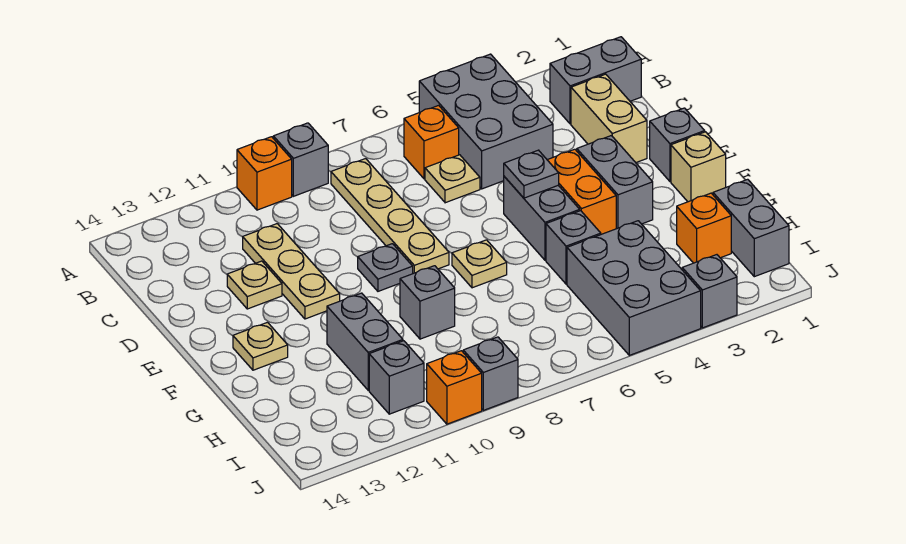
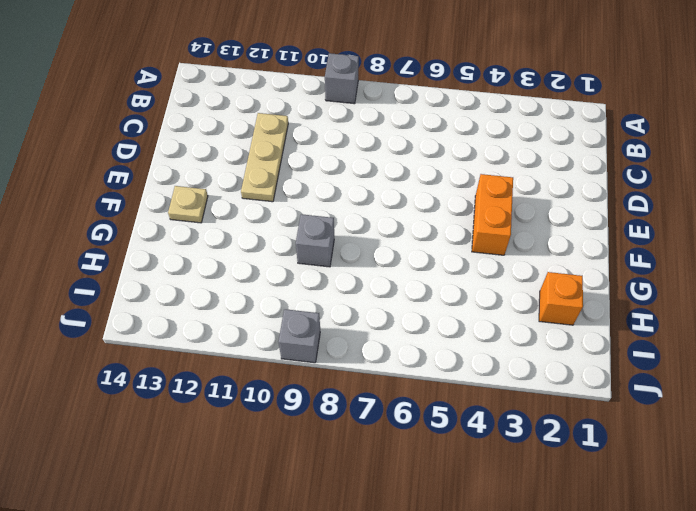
none -> grey 2x3 brick [419,54,553,189]
none -> orange 1x1 brick [237,137,292,210]
none -> grey 1x2 brick [550,37,641,124]

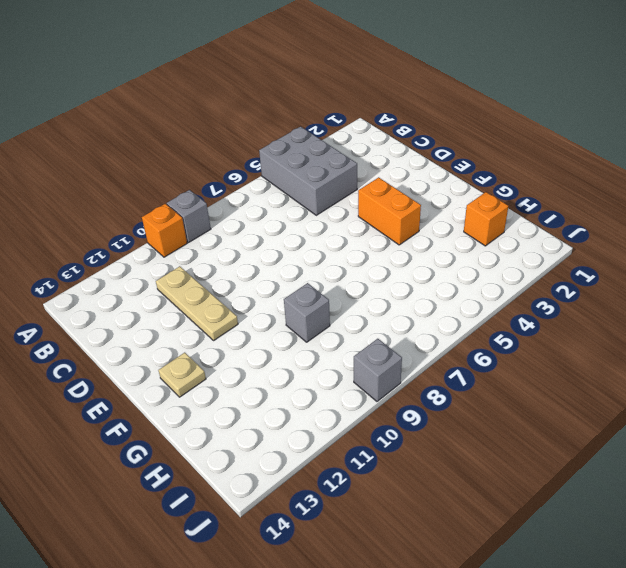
none -> grey 1x2 brick [550,37,641,124]
none -> orange 1x1 brick [404,105,459,179]
none -> tan 1x4 plate [331,159,449,274]

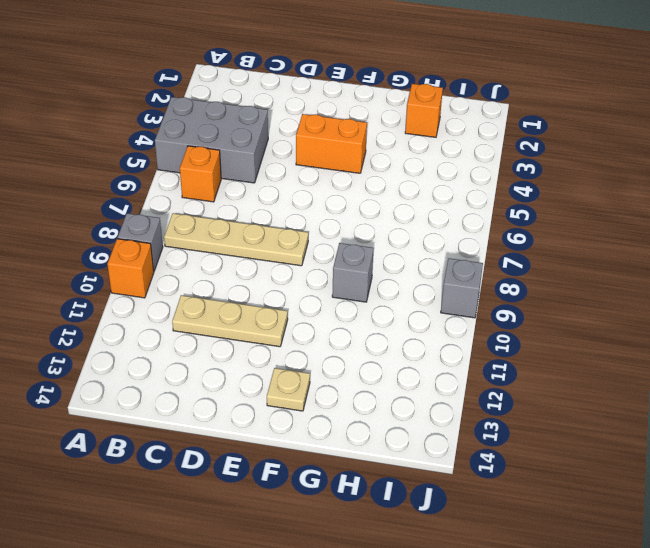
none -> grey 1x2 brick [550,37,641,124]
none -> tan 1x2 brick [571,74,647,162]
none -> tan 1x1 plate [425,155,480,203]

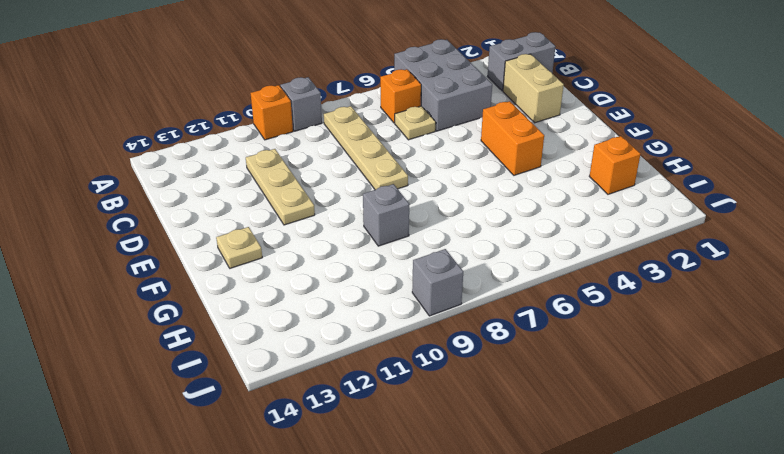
none -> tan 1x1 plate [227,261,282,309]
none -> grey 1x1 brick [650,108,705,181]
none -> grey 1x2 brick [577,136,653,229]

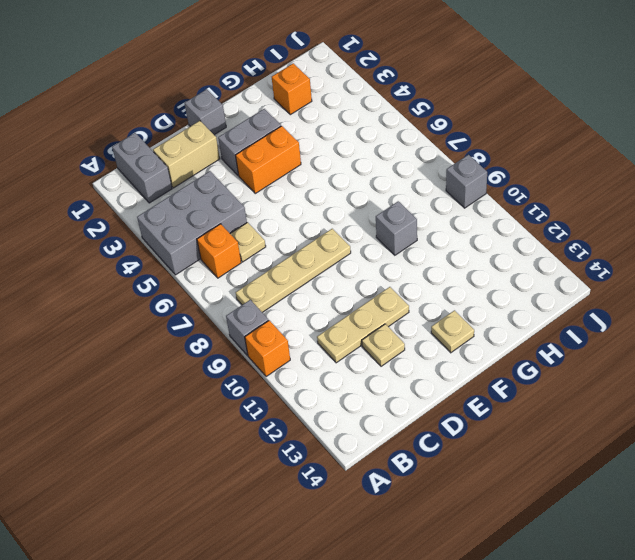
none -> grey 1x2 brick [504,177,580,260]
none -> grey 1x1 plate [358,244,413,291]
none -> tan 1x1 brick [671,132,726,202]

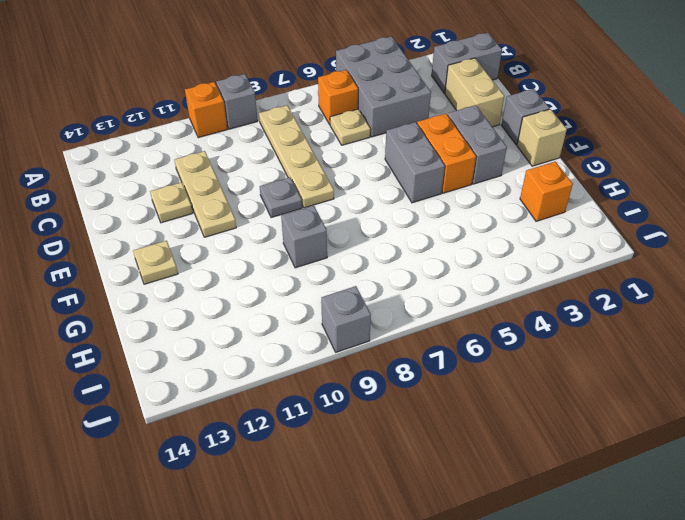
none -> tan 1x1 plate [452,240,507,288]
none -> grey 1x1 brick [546,211,601,284]
none -> grey 1x2 brick [327,293,403,390]

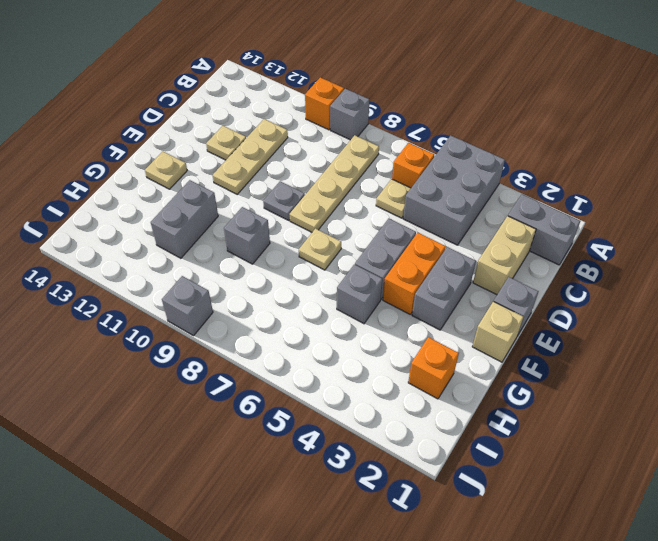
none -> grey 1x2 brick [713,179,789,277]
none -> grey 2x3 brick [567,221,701,355]
none -> grey 1x1 brick [369,341,424,414]

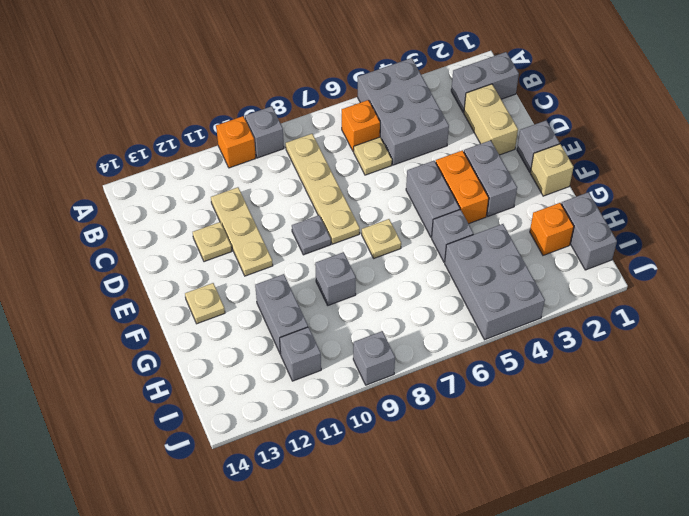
none -> grey 1x1 brick [682,255,737,328]
none -> orange 1x1 brick [427,351,482,424]
none -> grey 1x1 plate [504,150,559,198]

